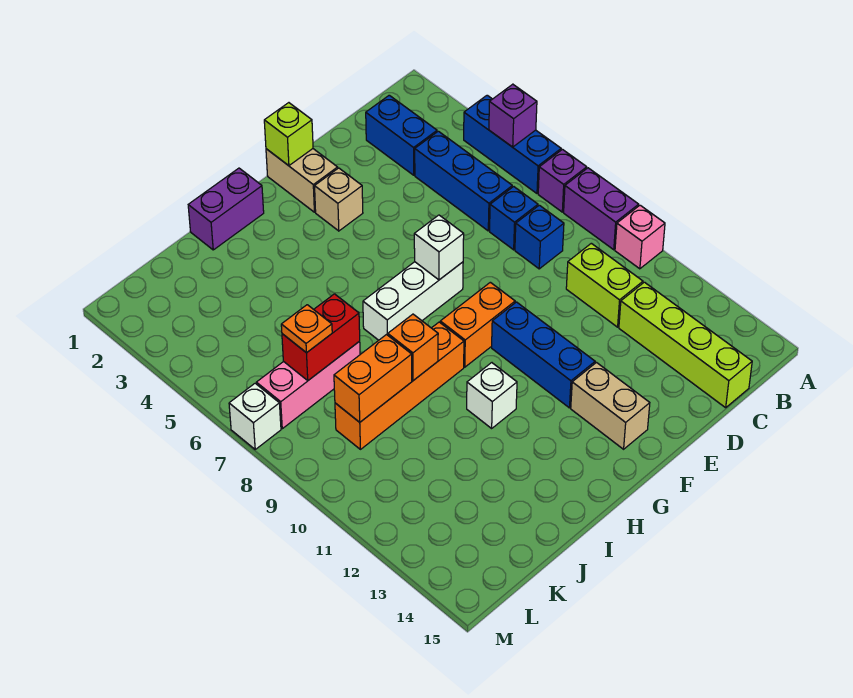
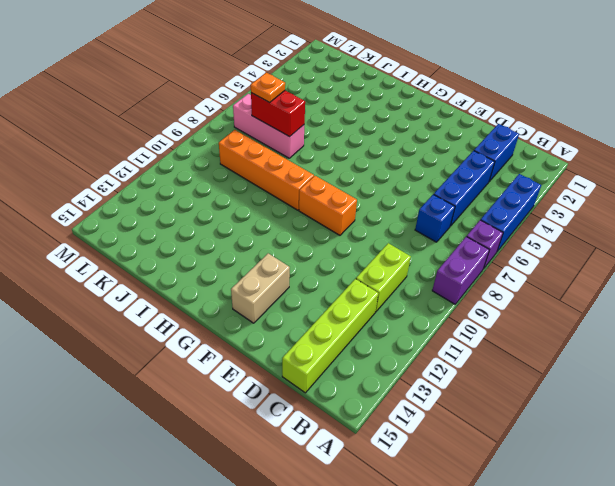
none -> pink 1x1 brick [615,205,665,269]
none -> blue 1x1 brick [515,205,564,269]
none -> tan 1x2 brick [266,149,338,212]

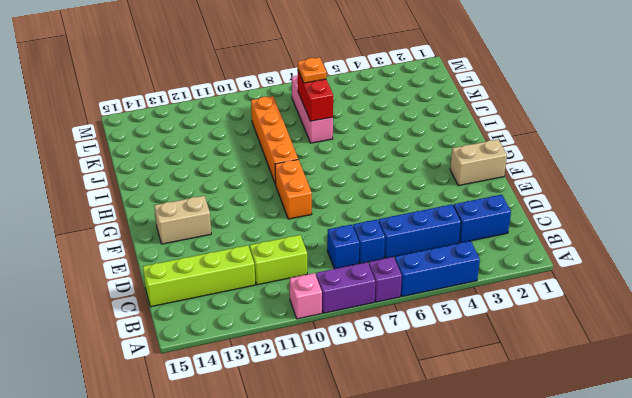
none -> tan 1x1 brick [315,168,363,231]
none -> white 1x3 brick [363,262,463,340]
none -> blue 1x3 brick [492,302,595,408]

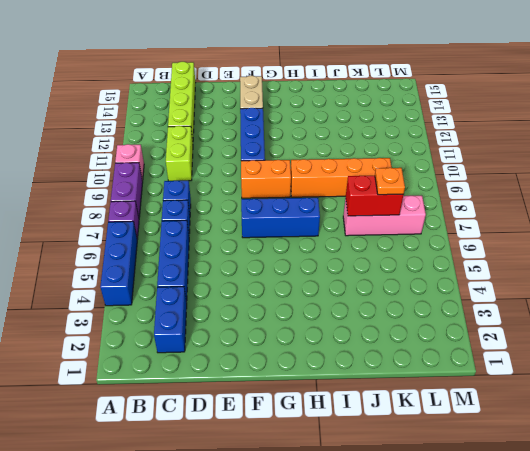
blue 1x3 brick [241,198,320,238] -> white 1x3 brick [363,262,463,340]
none -> tan 1x2 brick [266,149,338,212]
none -> tan 1x1 brick [315,168,363,231]
none -> purple 1x2 brick [188,168,264,250]

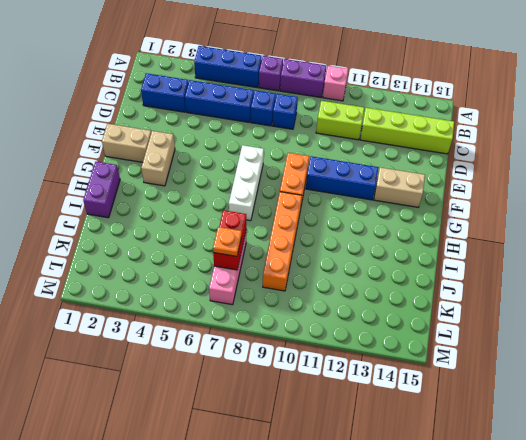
tan 1x2 brick [141,131,175,186] -> tan 1x1 brick [315,168,363,231]
none -> white 1x1 brick [467,363,517,428]
none -> white 1x1 brick [229,383,281,449]
none -> purple 1x1 brick [489,84,537,147]

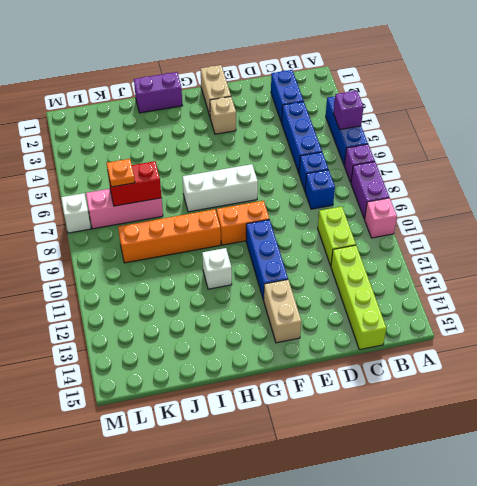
none -> lime 1x1 brick [264,103,313,166]
none -> white 1x1 brick [414,215,464,280]
none -> orange 1x1 brick [388,314,438,380]

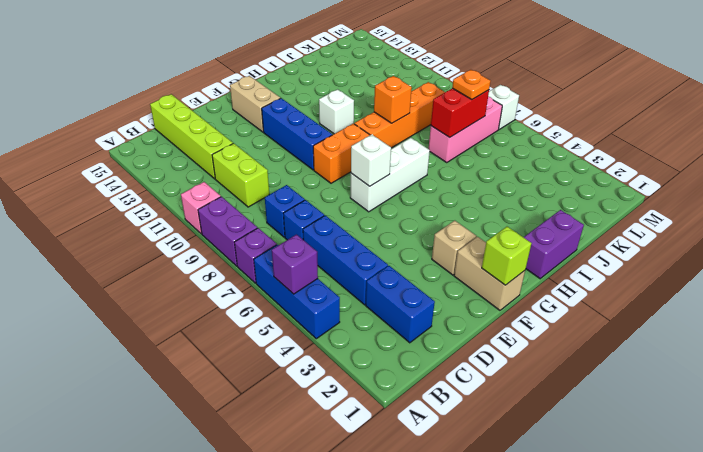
none -> orange 1x2 brick [334,335,412,422]

